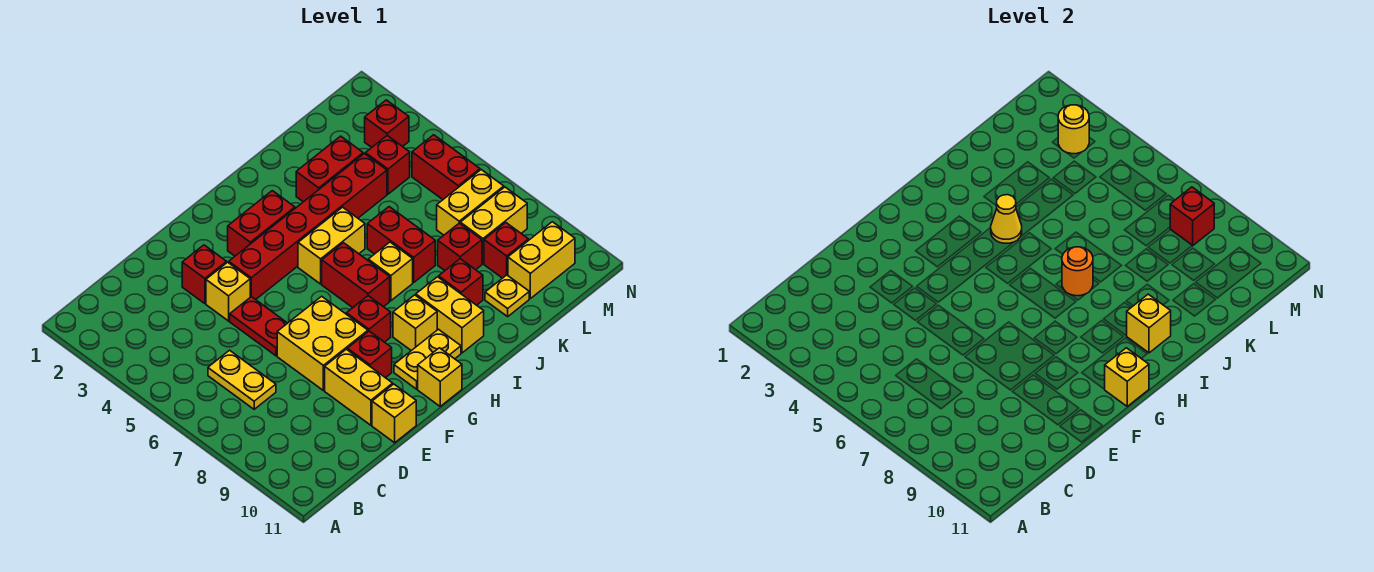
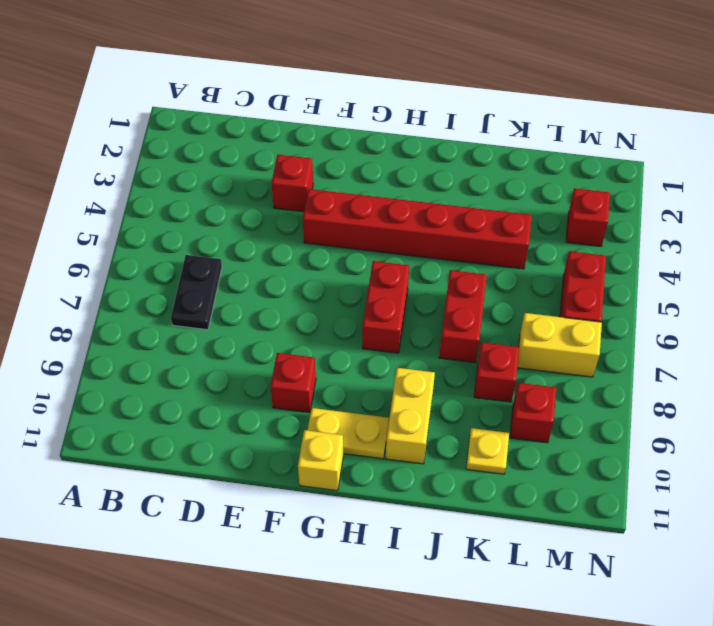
black 1x2 plate [171,255,222,330] -> yellow 1x2 plate [208,350,276,409]
none -> yellow 1x1 brick [206,262,250,321]
none -> red 1x2 plate [230,297,287,356]
none -> yellow 2x2 brick [277,296,368,391]
none -> yellow 1x2 brick [325,349,393,425]

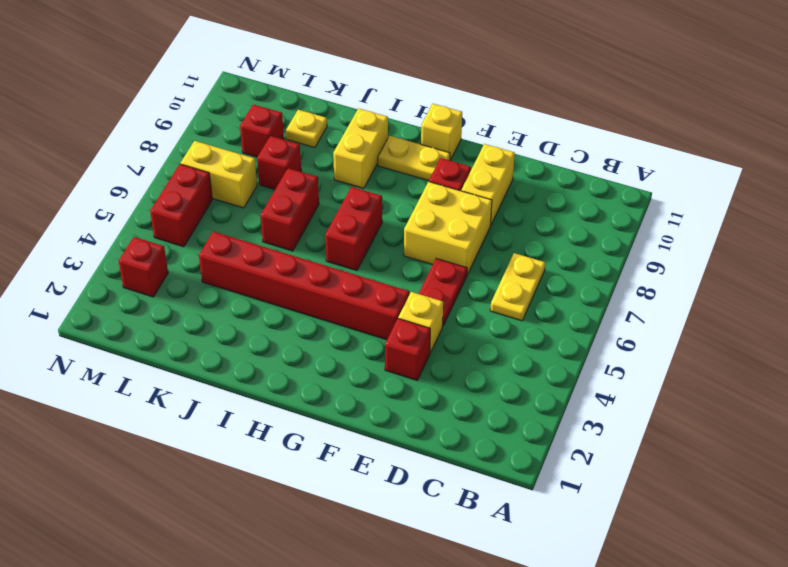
none -> yellow 1x1 brick [372,384,416,443]
none -> red 1x2 brick [228,191,295,256]
none -> red 1x1 brick [346,296,391,342]
none -> yellow 1x2 brick [298,207,365,284]

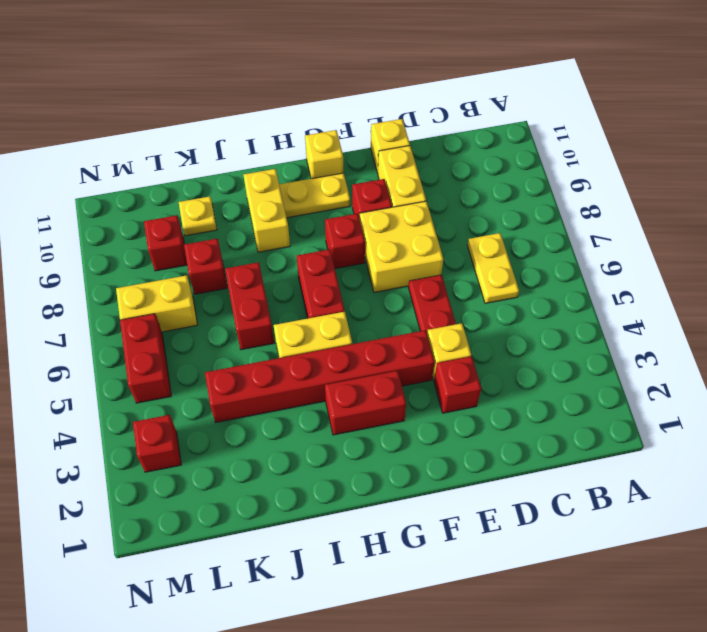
none -> yellow 1x1 brick [393,295,437,351]
none -> yellow 1x1 brick [368,242,413,301]
none -> red 1x2 brick [296,136,363,202]
none -> red 1x1 brick [439,259,483,305]

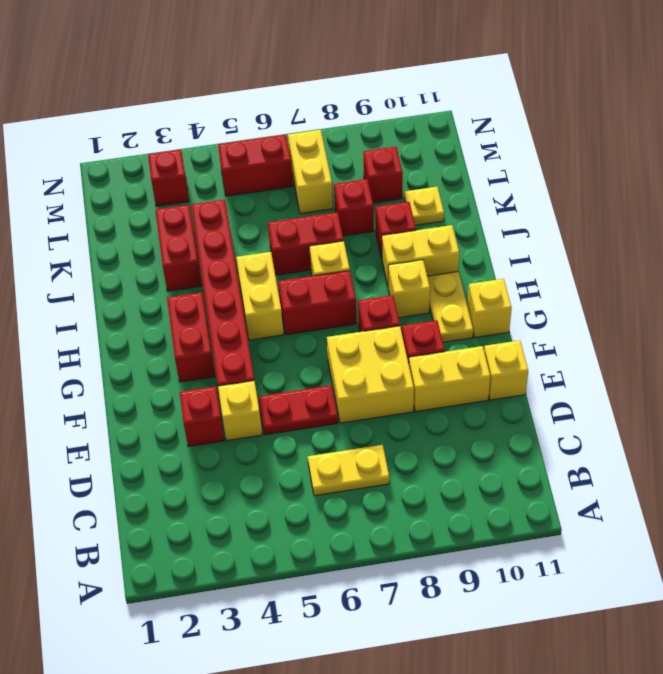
none -> red 1x1 brick [365,136,410,194]
none -> yellow 1x2 brick [460,187,527,264]
none -> yellow 1x2 brick [508,222,575,298]
none -> yellow 1x1 brick [1105,348,1149,406]

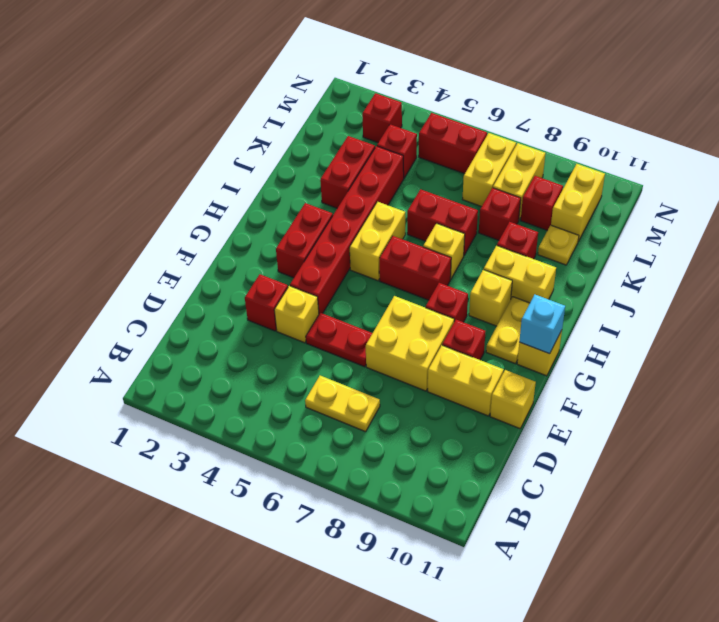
cyan 1x1 brick [519,295,565,354] -> yellow 1x1 brick [1105,348,1149,406]
none -> yellow 1x1 cone [991,195,1022,243]
none -> orange 1x1 round brick [1062,247,1093,296]
none -> yellow 1x1 brick [1127,294,1171,353]
none -> yellow 1x1 round brick [1058,105,1089,154]

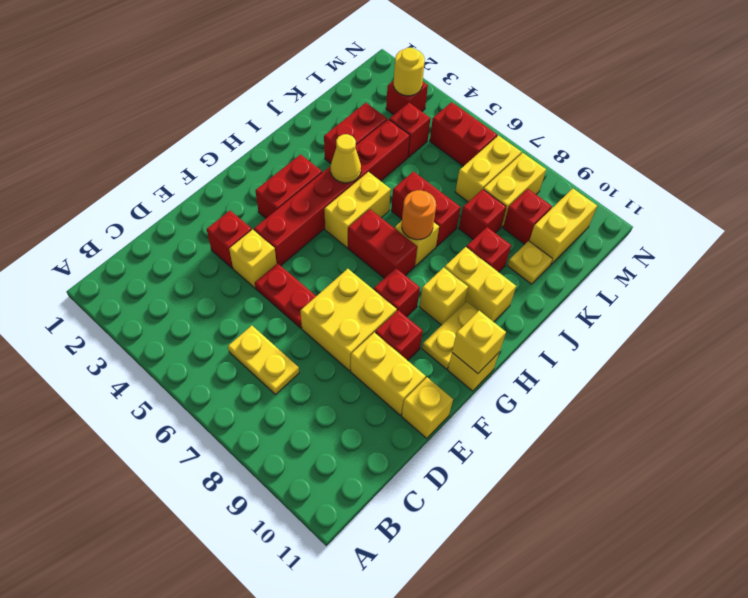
none -> yellow 1x1 brick [1127,294,1171,353]
none -> red 1x1 brick [1170,187,1214,246]

